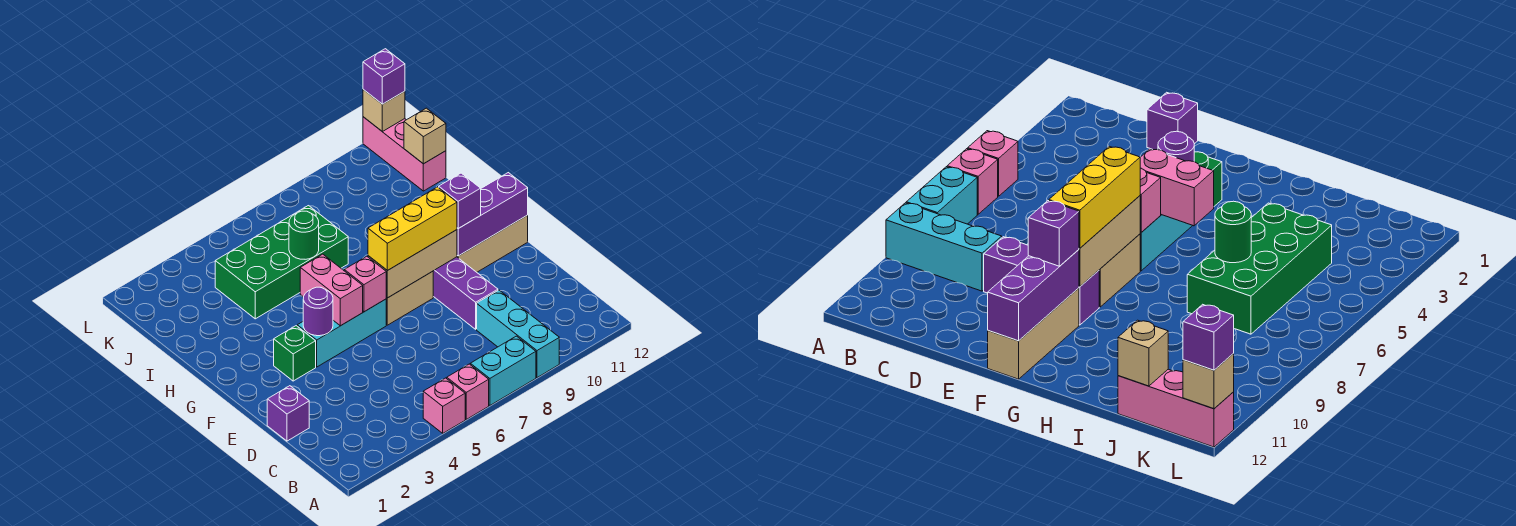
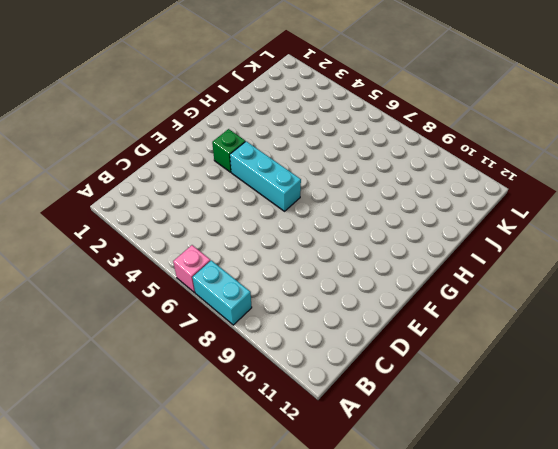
none -> pink 1x1 brick [423,378,465,433]
none -> cyan 1x3 brick [477,290,559,378]
none -> purple 1x1 brick [267,386,309,441]

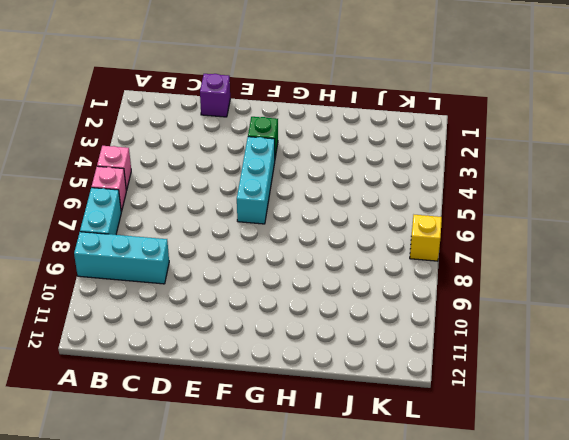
yellow 1x1 brick [410,215,442,261] -> none
none -> purple 1x3 brick [433,257,498,329]
none -> tan 1x2 brick [386,271,433,325]
none -> tan 1x3 brick [457,215,528,272]

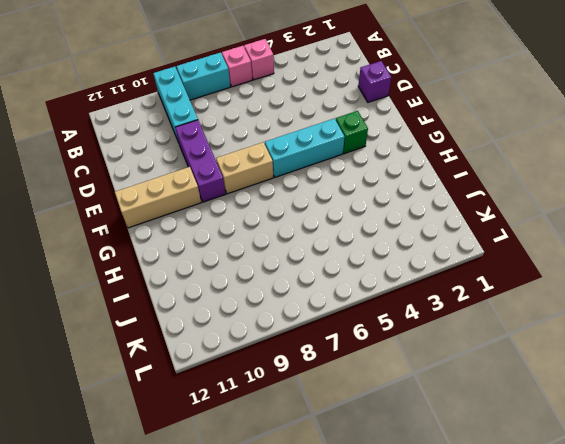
none -> green 2x4 brick [215,206,348,319]
none -> pink 1x3 brick [363,117,446,191]
none -> purple 1x1 round brick [303,287,333,336]

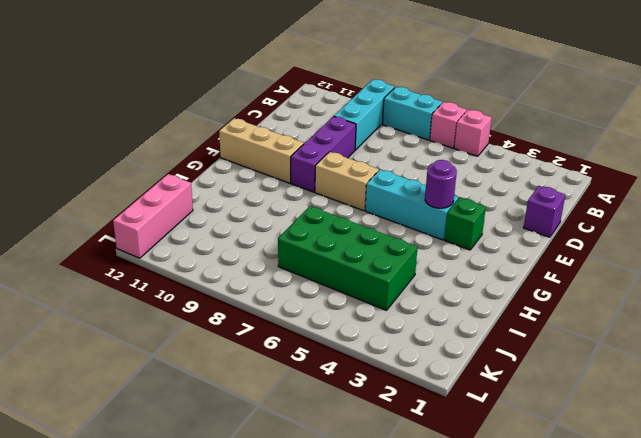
none -> pink 1x2 brick [300,254,363,326]
none -> pink 1x1 brick [344,256,386,312]
none -> tan 1x3 brick [368,230,457,298]

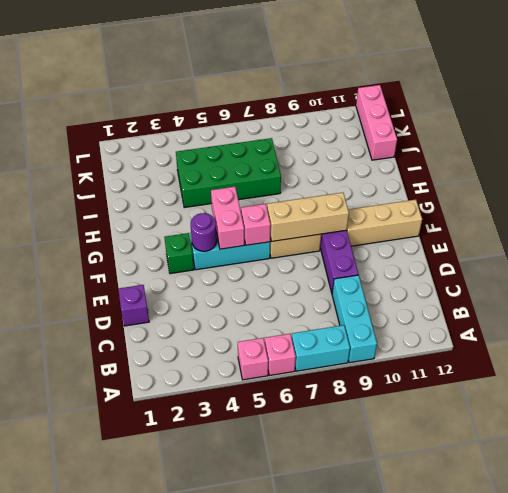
none -> purple 1x3 brick [457,173,528,256]
none -> green 1x1 round brick [289,211,319,259]
none -> tan 1x1 brick [404,108,446,164]

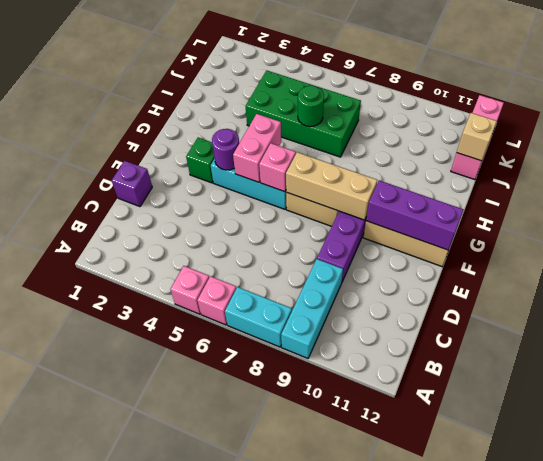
none -> tan 1x1 brick [363,89,405,131]
none -> yellow 1x3 brick [368,187,457,271]
none -> purple 1x1 brick [439,173,481,228]

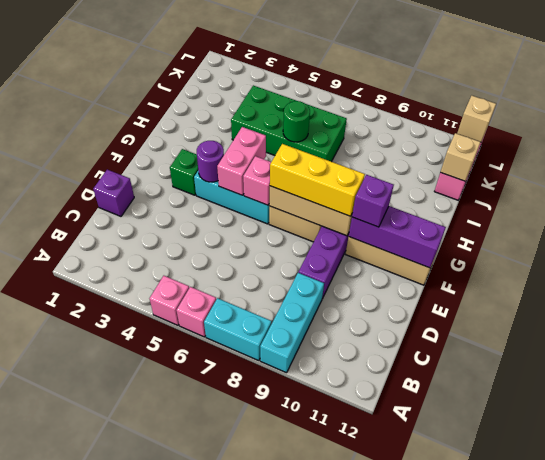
none -> purple 1x1 brick [363,49,405,104]

